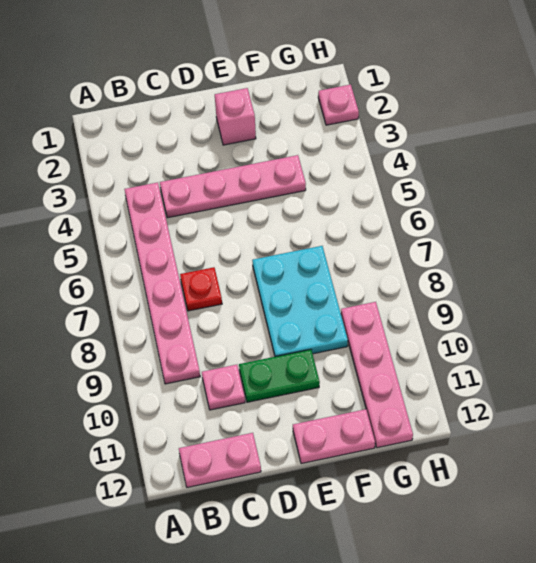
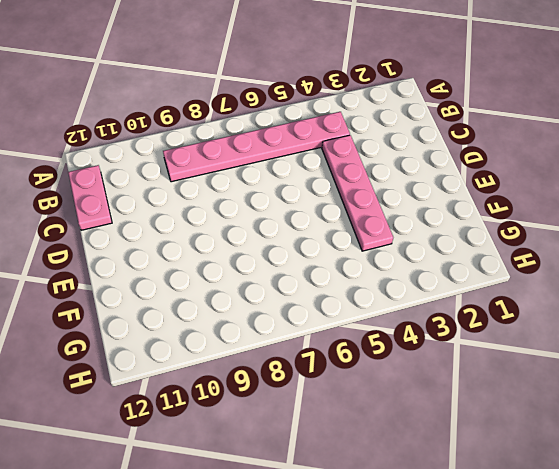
none -> red 1x1 plate [180,267,222,311]
none -> pink 1x1 plate [202,365,245,410]

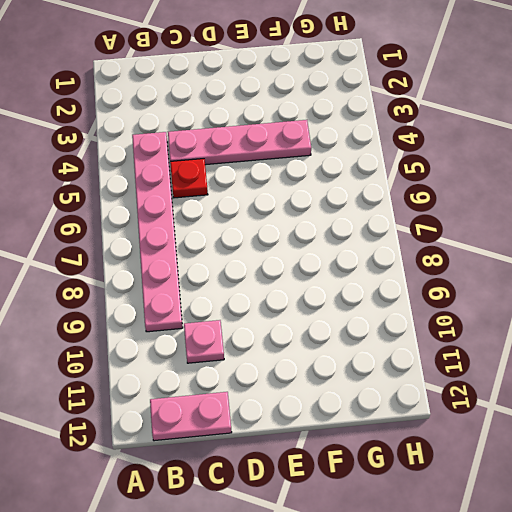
red 1x1 plate [170,159,208,198] -> red 1x1 plate moved to [180,267,222,311]
none -> green 1x2 plate [239,349,320,402]
none -> pink 1x1 brick [215,88,256,145]

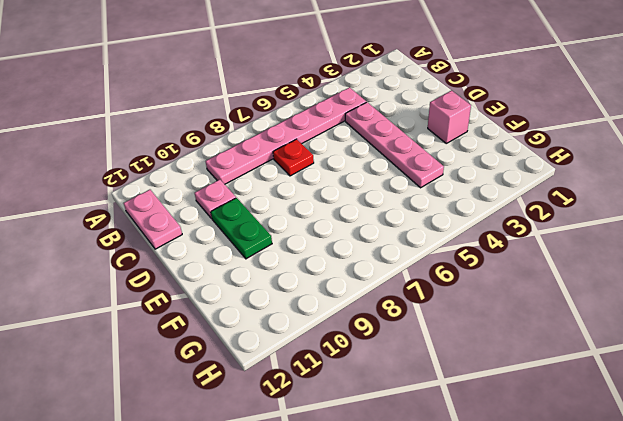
none -> cyan 2x3 plate [252,246,348,357]
none -> pink 1x2 plate [293,409,375,464]

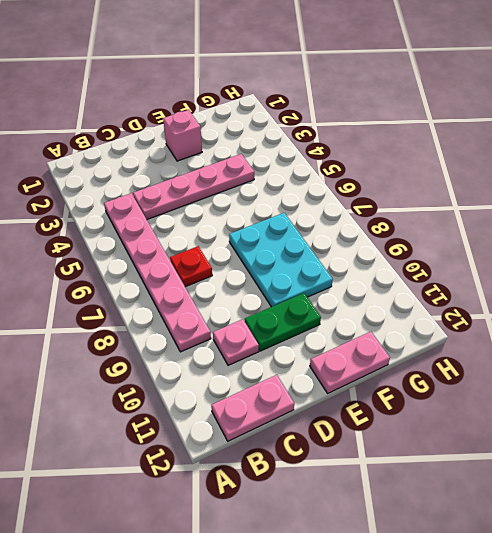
none -> pink 1x4 plate [341,302,413,448]
none -> pink 1x1 plate [318,85,359,125]

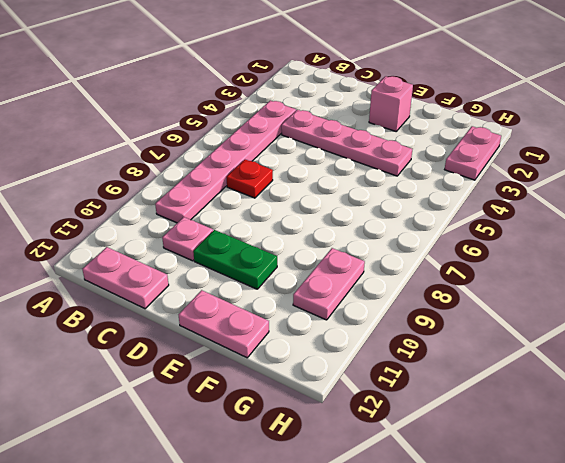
pink 1x2 plate [293,248,365,320] -> pink 1x4 plate [341,302,413,448]
pink 1x2 plate [445,126,501,180] -> pink 1x1 plate [318,85,359,125]
none -> cyan 2x3 plate [252,246,348,357]

